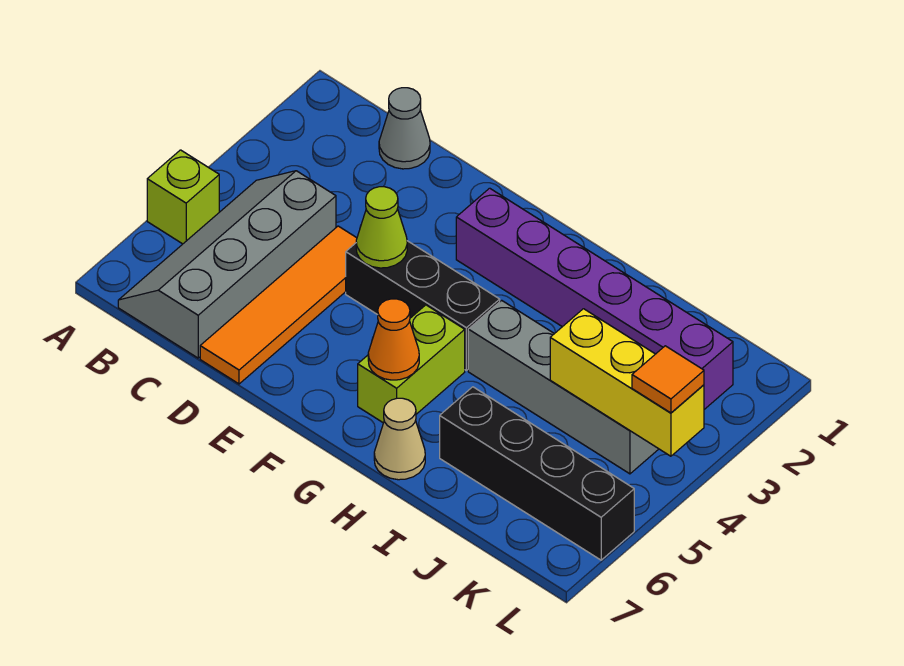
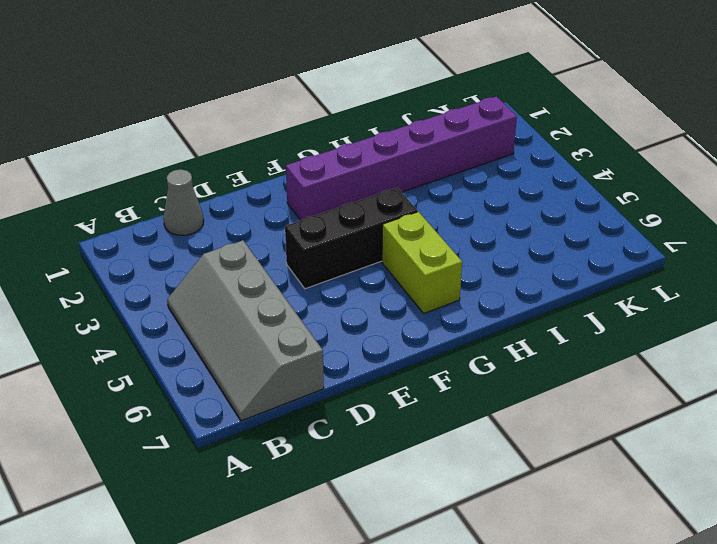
none -> lime 1x1 brick [147,150,219,244]
none -> orange 1x4 tile [200,226,357,384]
none -> grey 1x4 brick [468,300,658,474]

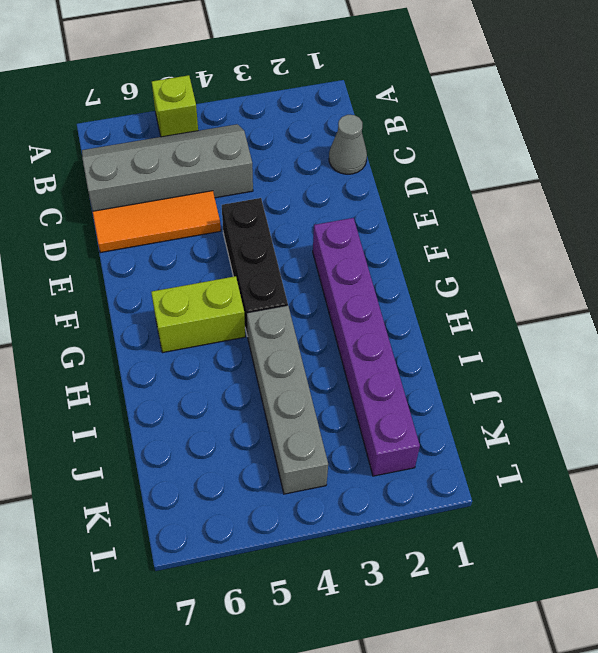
orange 1x3 tile [93,191,221,253] -> orange 1x4 tile [200,226,357,384]
none -> tan 1x1 cone [374,398,425,480]
none -> black 1x4 brick [440,387,634,560]
none -> lime 1x1 cone [356,187,407,268]

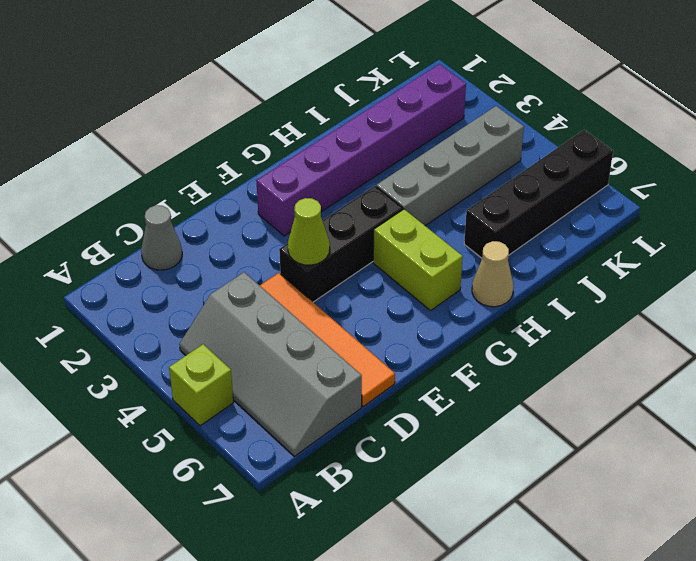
none -> orange 1x1 cone [368,299,419,380]
none -> yellow 1x3 brick [550,309,704,456]
none -> orange 1x1 tile [632,346,704,413]

